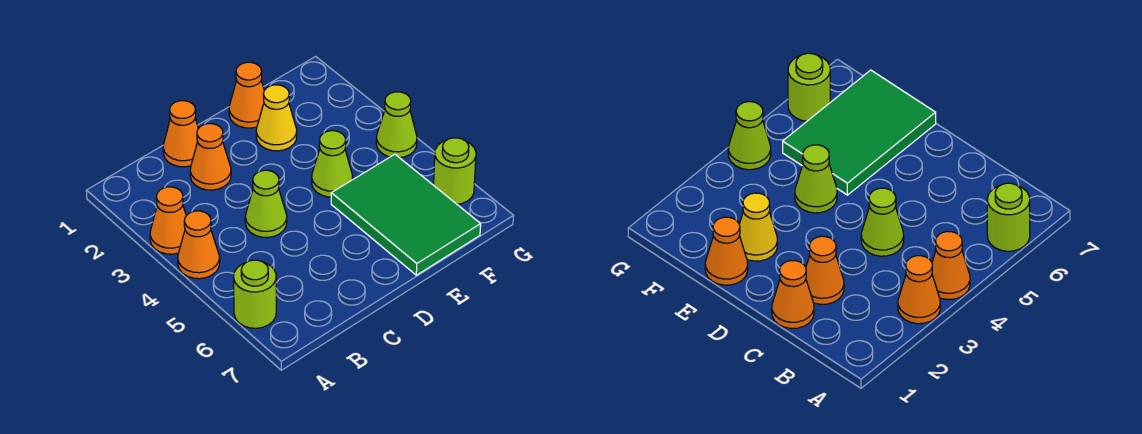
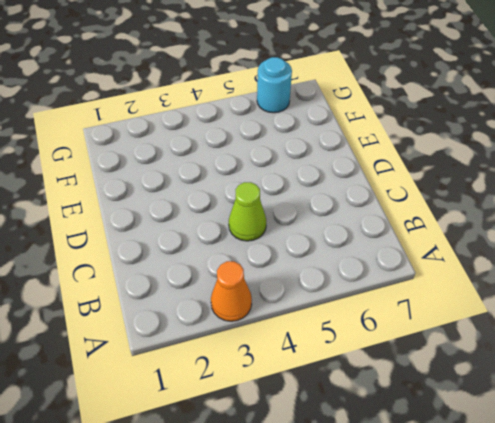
cyan 1x1 round brick [257,57,292,113] -> lime 1x1 round brick [434,138,476,204]
none -> orange 1x1 cone [178,211,220,279]
none -> lime 1x1 round brick [234,260,276,328]
none -> orange 1x1 cone [163,101,198,167]

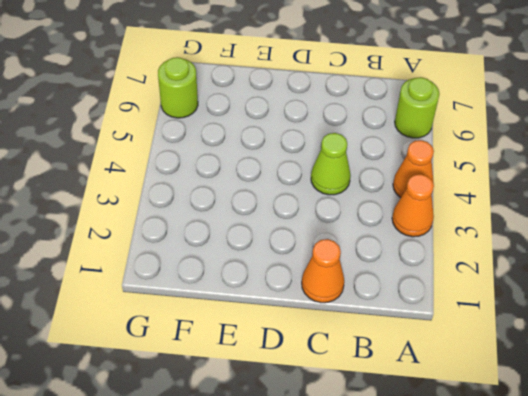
none -> orange 1x1 cone [190,124,231,190]
none -> orange 1x1 cone [229,62,264,128]
none -> yellow 1x1 cone [256,85,297,151]

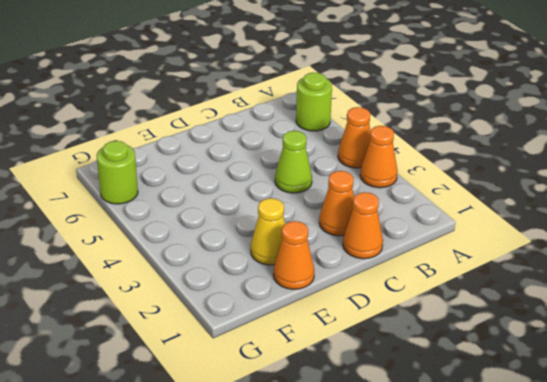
none -> lime 1x1 cone [312,131,353,197]
none -> green 2x3 tile [331,154,481,275]
none -> lime 1x1 cone [376,92,417,158]

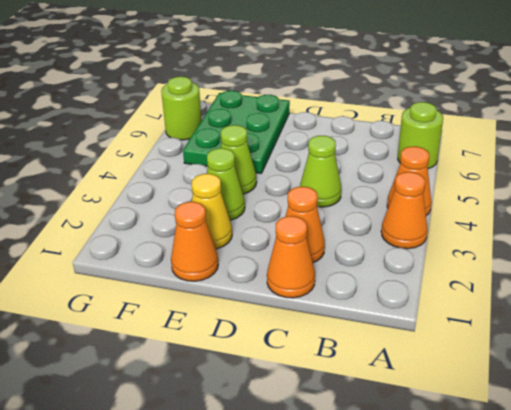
lime 1x1 cone [207,148,245,220] -> lime 1x1 cone moved to [376,92,417,158]
green 2x3 plate [183,91,290,174] -> green 2x3 tile [331,154,481,275]

